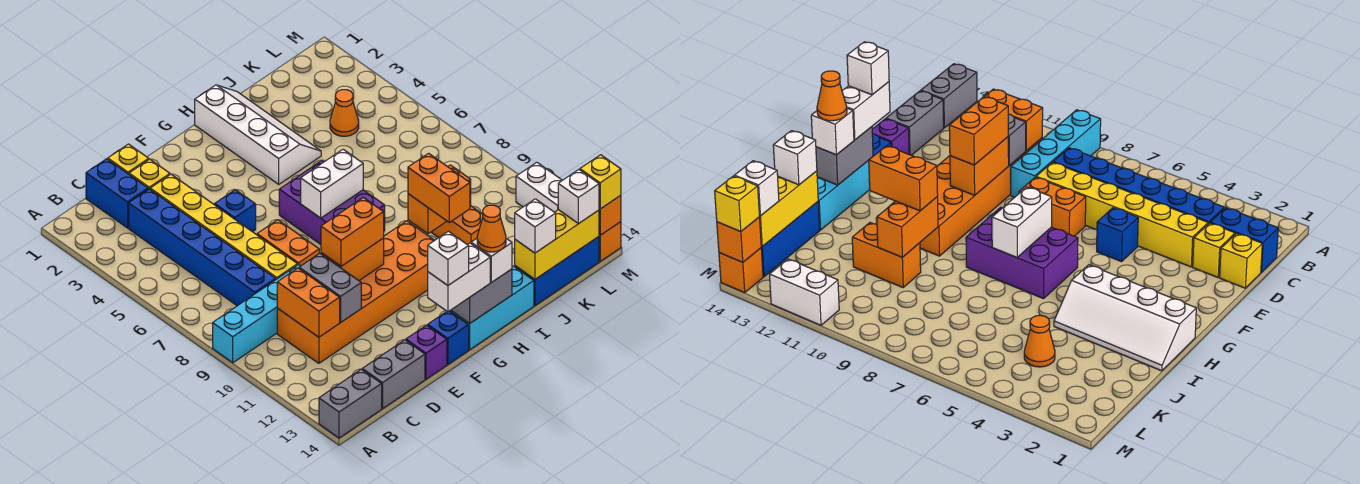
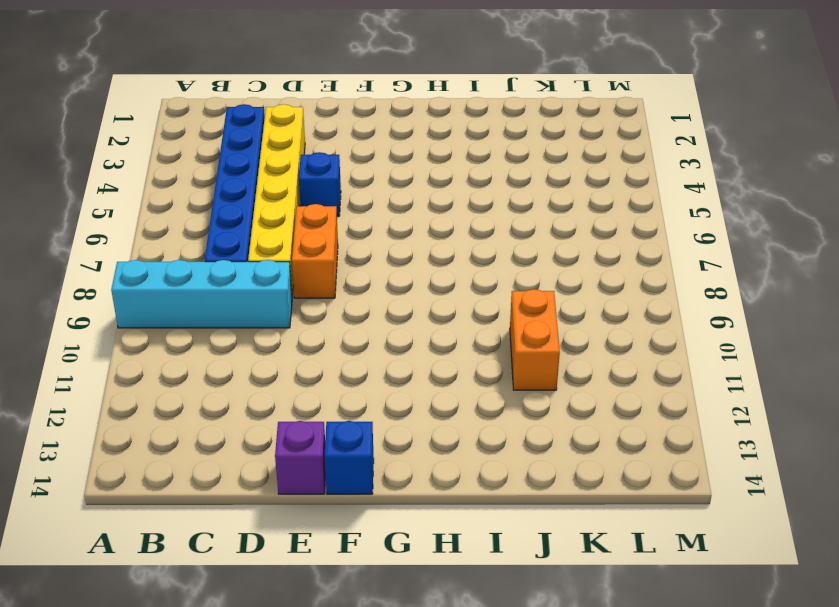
none -> grey 1x2 brick [319,369,382,438]
none -> blue 1x2 brick [86,159,148,228]
none -> orange 2x6 brick [277,221,435,363]
none -> grey 1x2 brick [362,340,425,409]

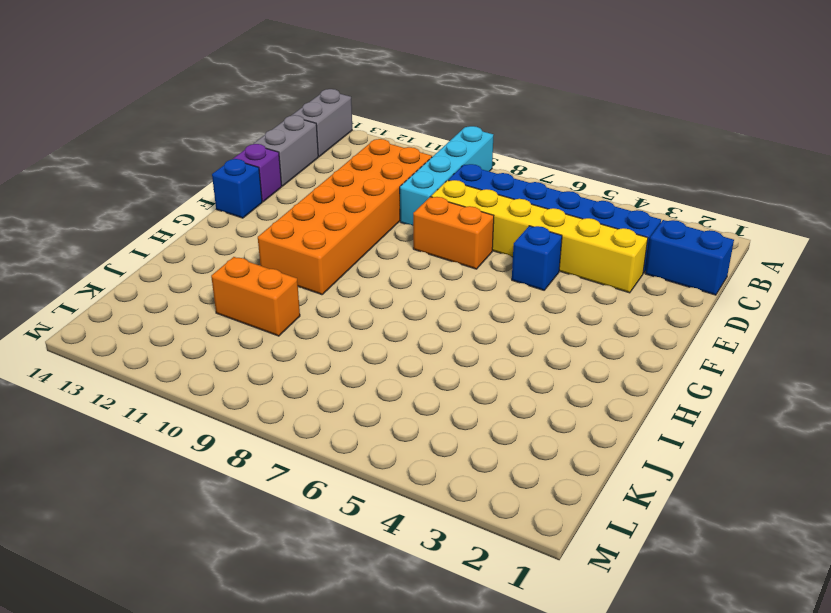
none -> yellow 1x1 brick [108,144,149,174]
none -> yellow 1x1 brick [129,159,170,189]
none -> purple 2x3 brick [279,161,385,244]
none -> cyan 1x3 brick [450,266,534,350]

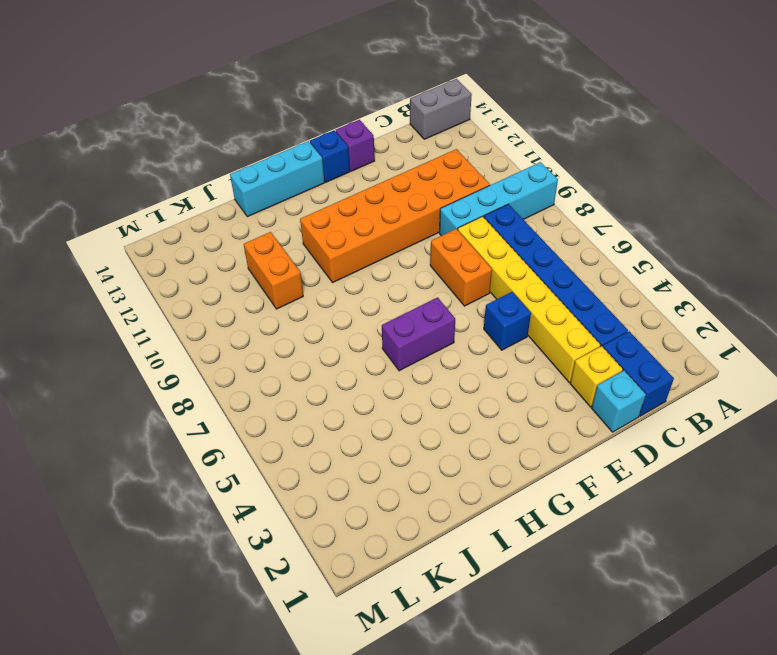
cyan 1x1 brick [592,371,646,432] -> yellow 1x1 brick [108,144,149,174]
purple 1x2 brick [382,297,455,371] -> purple 2x3 brick [279,161,385,244]
none -> grey 1x2 brick [362,340,425,409]
none -> white 2x4 slope [195,85,321,184]
none -> blue 1x3 brick [515,237,599,306]
none -> orange 1x1 cone [330,90,359,136]

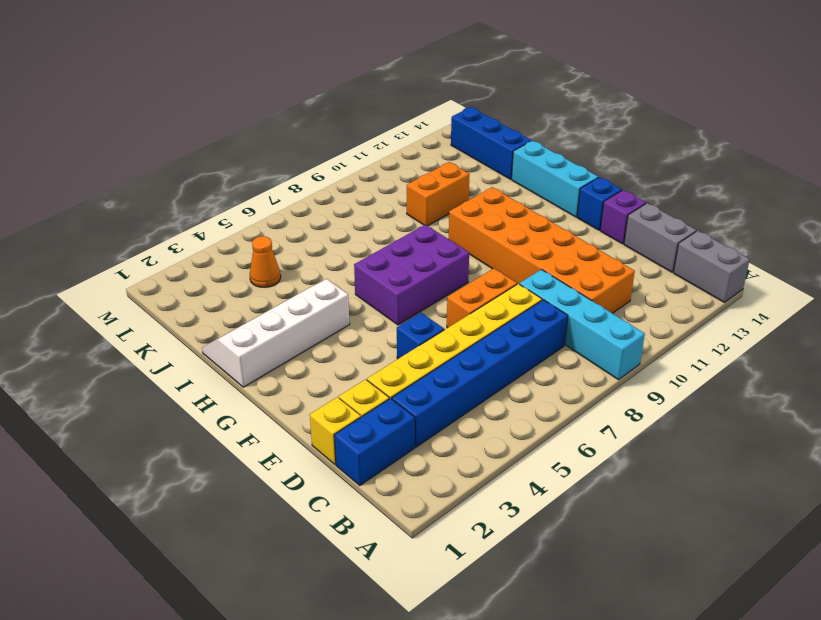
none -> white 1x2 brick [516,162,562,212]
none -> orange 1x1 brick [599,222,621,261]
none -> orange 1x2 brick [277,268,340,337]
none -> grey 1x2 brick [299,253,361,322]

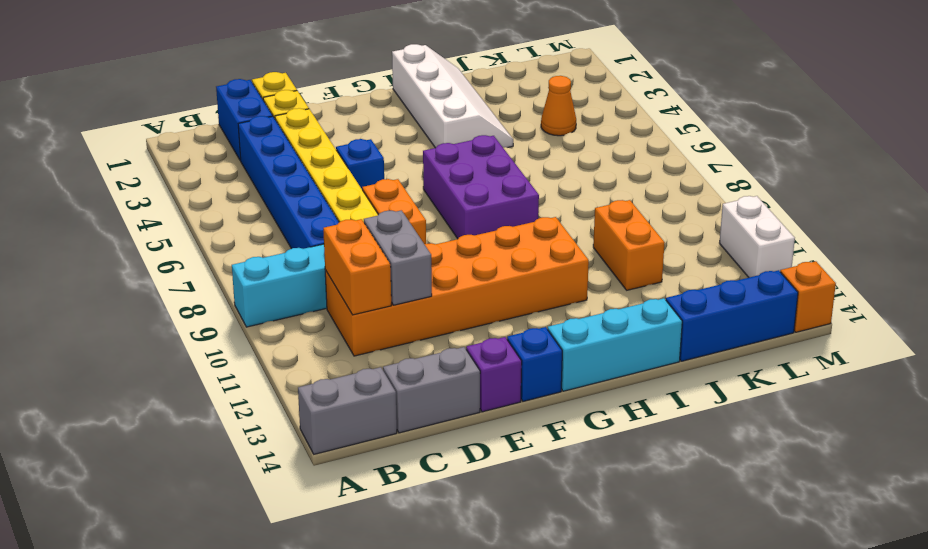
none -> orange 1x2 brick [321,238,384,281]
none -> white 1x2 brick [301,149,363,218]
none -> grey 1x2 brick [451,269,512,324]
none -> orange 1x2 brick [408,165,471,234]

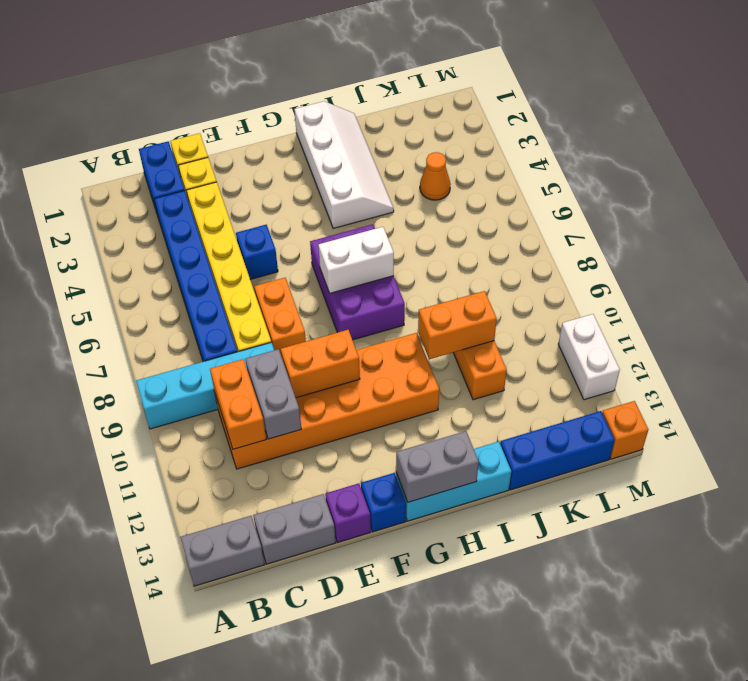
none -> yellow 1x3 brick [515,210,599,279]
none -> orange 1x1 brick [599,195,621,235]
none -> orange 1x2 brick [321,198,384,266]
none -> white 1x2 brick [428,243,490,312]

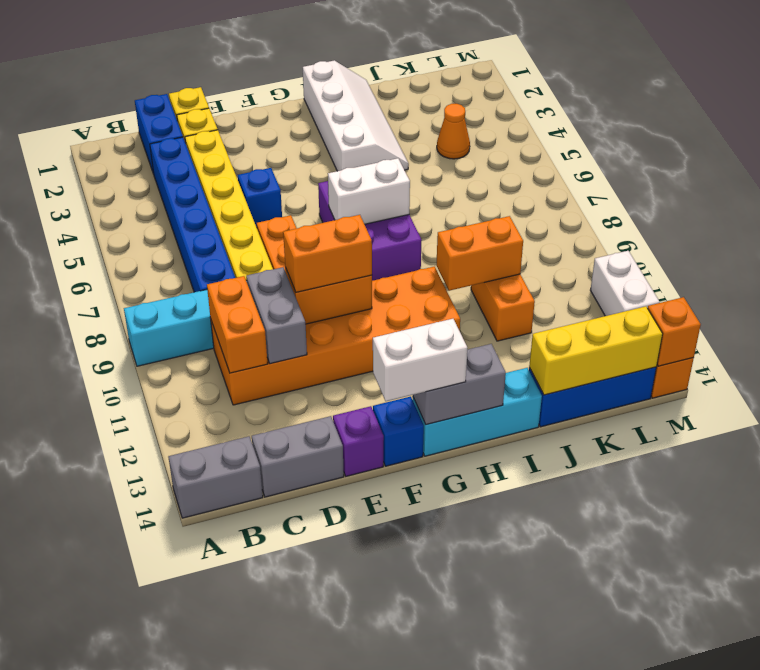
none -> white 1x1 brick [471,239,512,283]
none -> orange 1x2 brick [408,153,470,222]
none -> white 1x1 brick [515,199,556,253]
none -> white 1x1 brick [558,170,599,224]

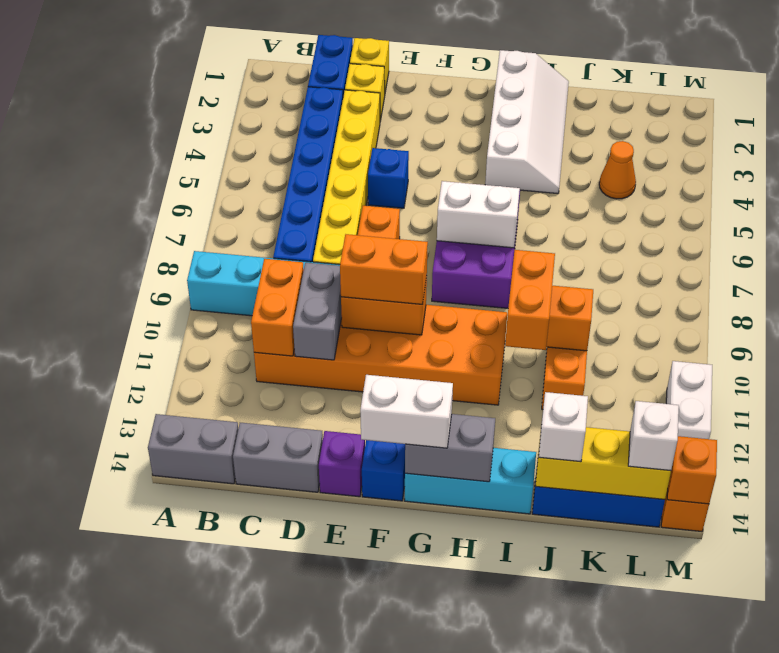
none -> white 1x1 brick [471,239,512,283]
none -> yellow 1x1 brick [580,155,621,209]
none -> white 1x1 brick [428,231,469,286]
none -> orange 1x1 cone [477,205,506,252]

